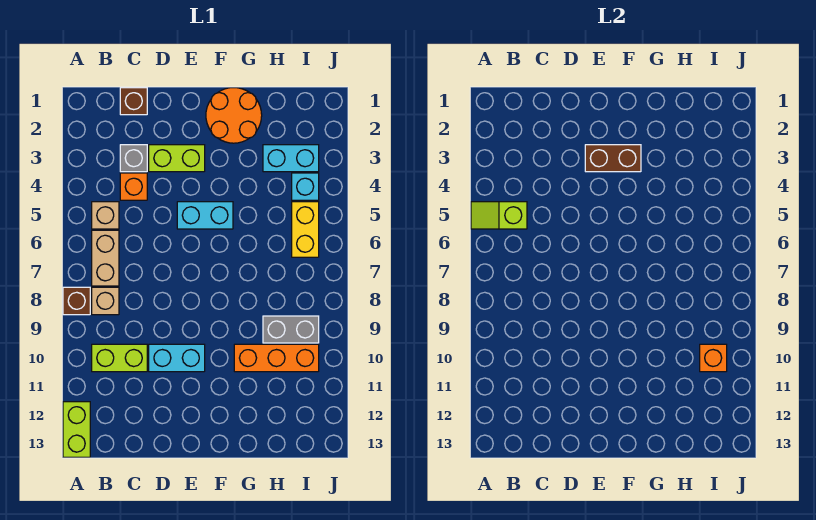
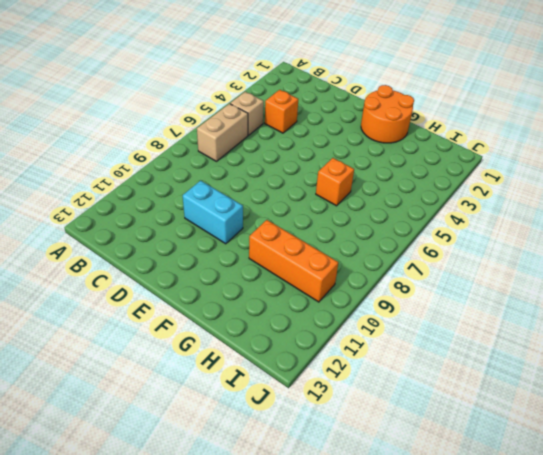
orange 1x1 brick [316,158,354,206] -> orange 1x1 brick moved to [700,344,727,372]
none -> brown 1x1 brick [63,287,90,315]
none -> lime 1x2 brick [63,402,90,457]
none -> tan 1x1 brick [92,287,119,315]

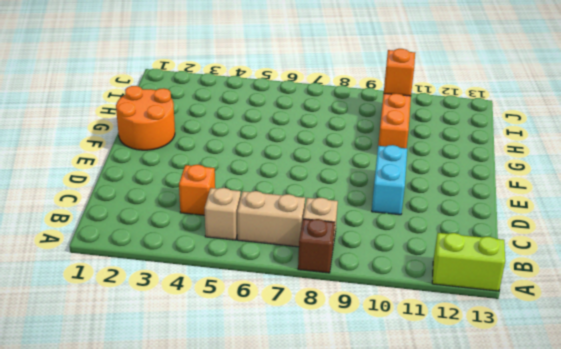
none -> lime 1x2 brick [92,344,147,372]
none -> brown 1x1 brick [120,88,147,115]
none -> grey 1x1 brick [120,145,147,172]

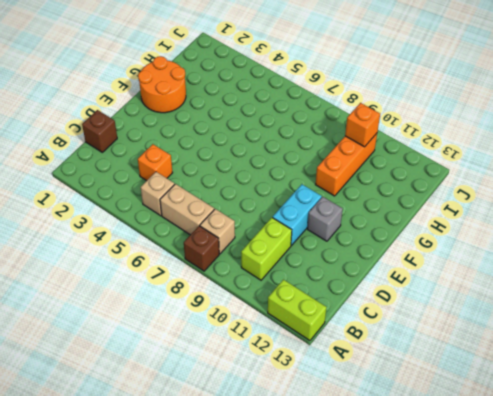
grey 1x1 brick [307,197,343,241] -> grey 1x1 brick moved to [120,145,147,172]
none -> lime 1x2 brick [149,145,205,172]
none -> cyan 1x2 brick [177,202,233,229]
none -> cyan 1x2 brick [263,145,319,172]

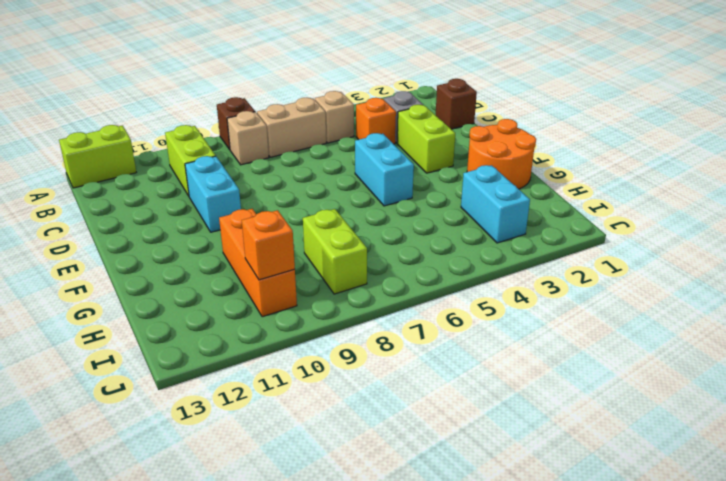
lime 1x2 brick [303,209,367,294] -> none
none -> grey 1x2 brick [263,316,319,343]
none -> cyan 1x1 brick [292,173,319,200]
none -> yellow 1x2 brick [292,202,319,257]

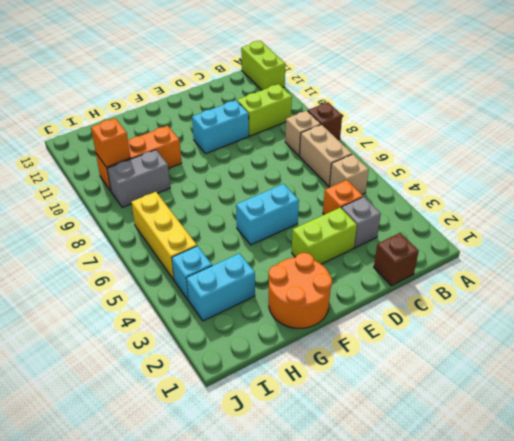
yellow 1x3 brick [131,192,197,280] -> yellow 1x2 brick [292,202,319,257]
none -> lime 1x2 slope [471,202,527,229]
none -> brown 1x2 brick [585,145,641,172]

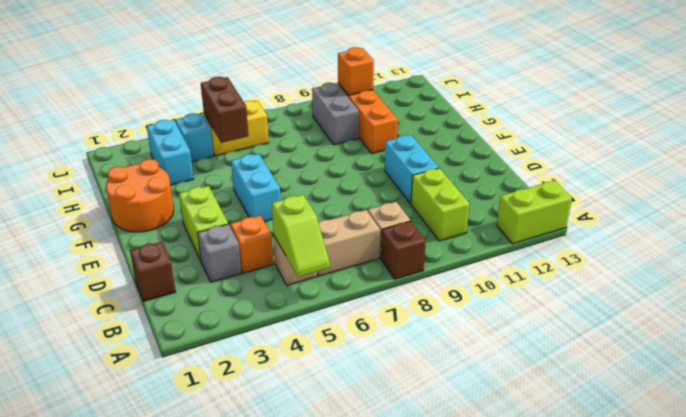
brown 1x2 brick [201,77,249,143] -> brown 1x2 brick moved to [585,145,641,172]

